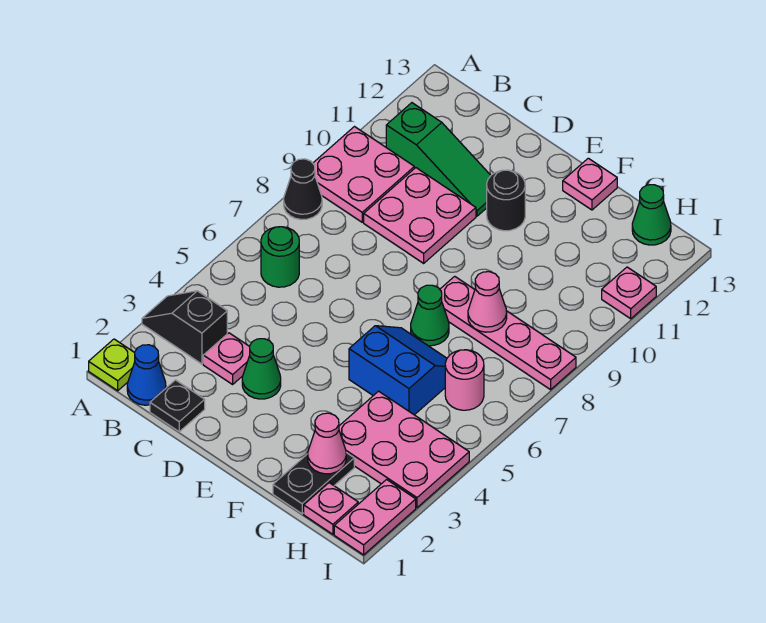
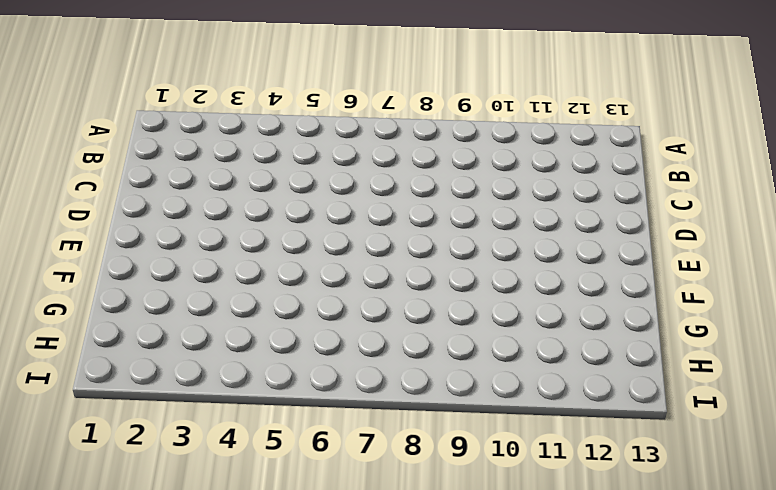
none -> lime 1x1 plate [89,339,135,391]
none -> black 1x2 slope [142,291,227,364]
none -> black 1x1 cone [284,159,322,220]

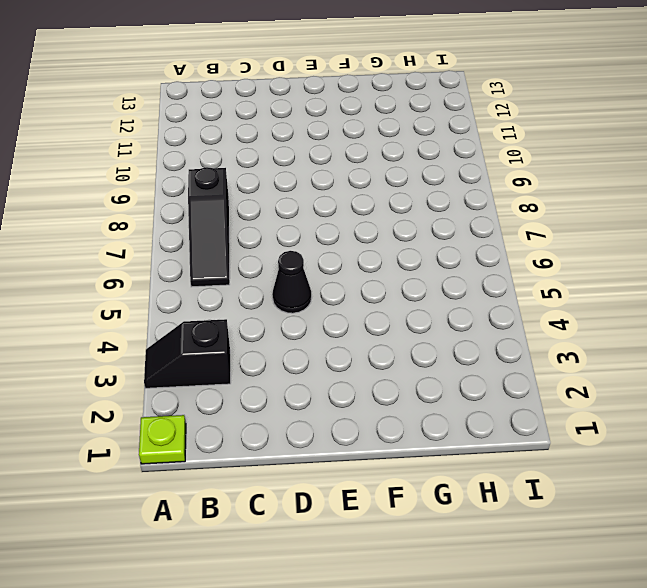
black 1x3 slope [188,167,230,287] -> green 1x1 round brick [261,227,299,287]
black 1x1 cone [272,251,312,313] -> black 1x1 cone moved to [284,159,322,220]
none -> pink 2x2 plate [313,127,414,222]
none -> blue 1x1 cone [127,345,166,405]
none -> green 1x3 slope [386,103,491,216]

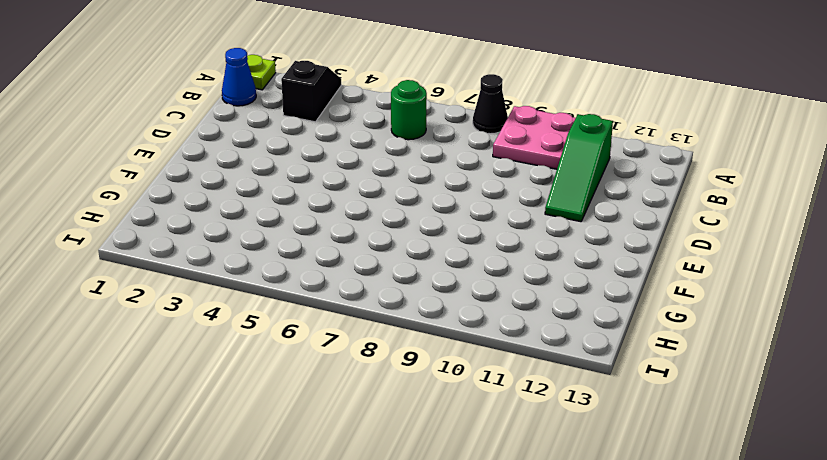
none -> black 1x1 plate [150,380,205,432]
none -> pink 1x1 plate [203,333,250,384]
none -> pink 2x2 plate [364,168,476,263]

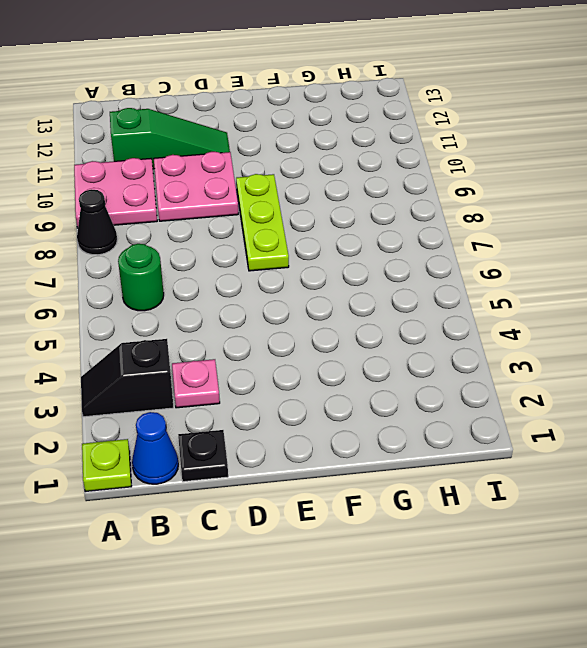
lime 1x3 plate [236,174,289,271] -> none
none -> green 1x1 cone [242,339,281,399]
none -> black 1x1 round brick [487,170,525,231]
none -> blue 2x2 slope [349,326,447,415]

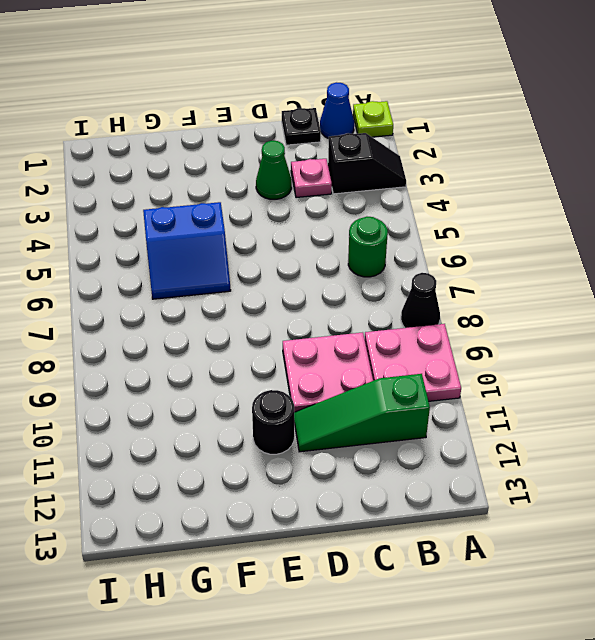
none -> green 1x1 cone [411,285,449,346]
none -> pink 1x4 plate [440,276,576,390]
none -> pink 1x1 plate [563,158,617,210]

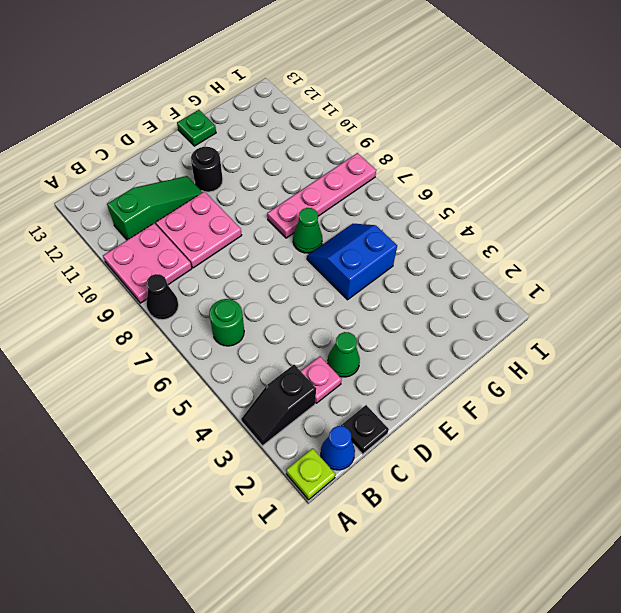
green 1x1 plate [177,110,216,146] -> pink 1x1 plate [563,158,617,210]
none -> black 1x2 plate [273,453,354,514]
none -> pink 2x3 plate [339,391,469,508]
none -> pink 1x1 plate [304,483,358,534]

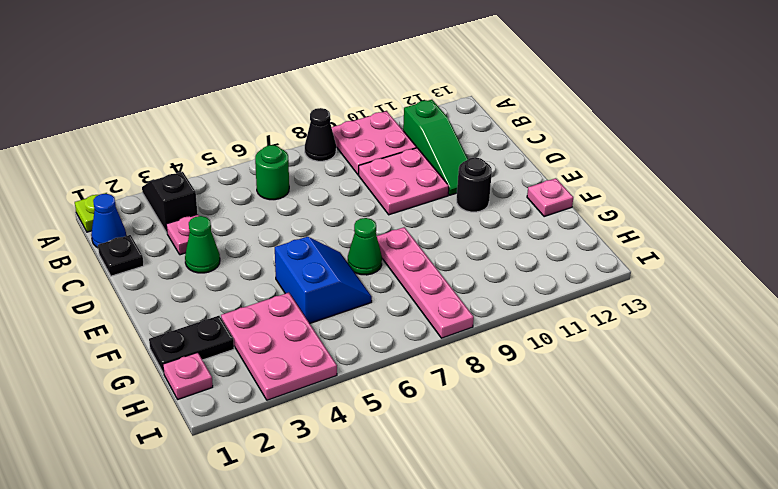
none -> pink 1x1 round brick [445,350,484,410]
none -> green 1x1 cone [632,185,671,245]
none -> pink 1x2 plate [334,480,416,555]

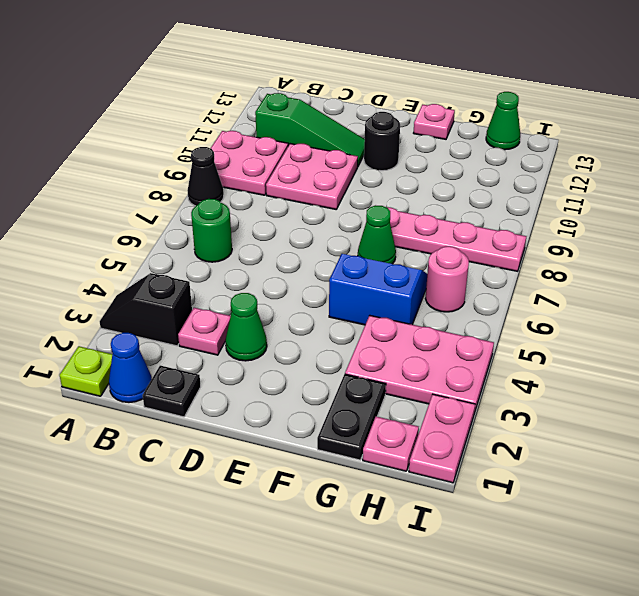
none -> pink 1x1 plate [602,267,656,319]
none -> pink 1x1 cone [308,413,346,474]
none -> pink 1x1 cone [468,272,507,332]

